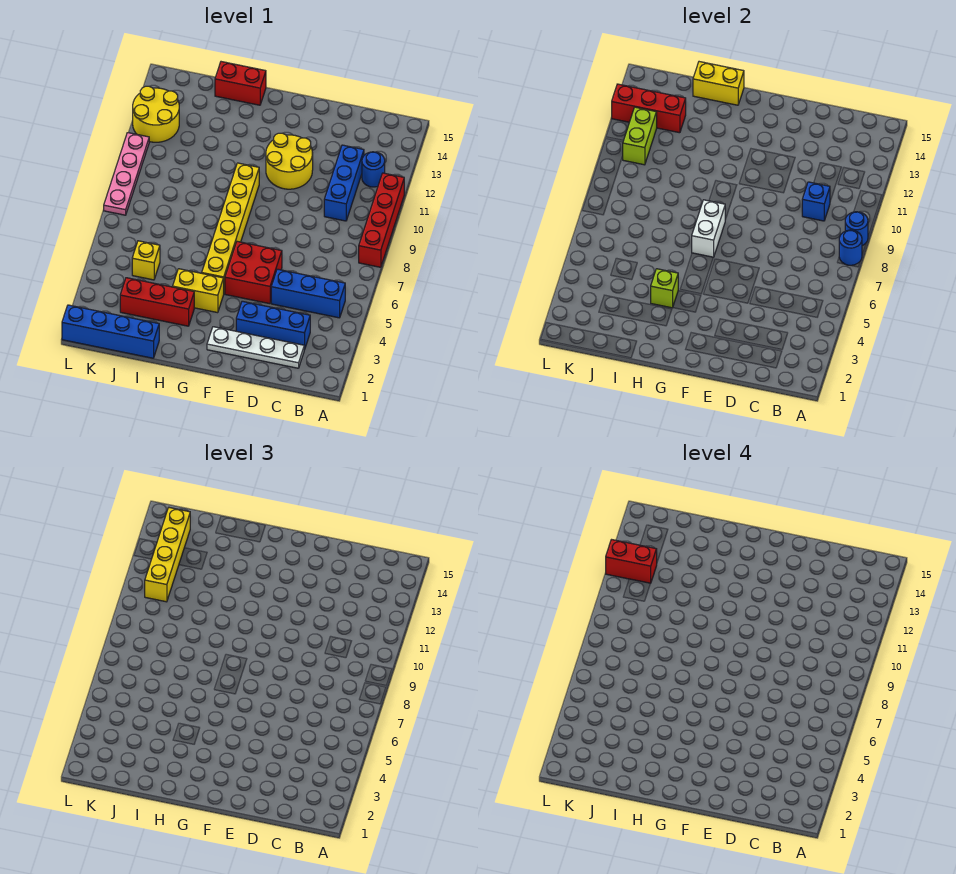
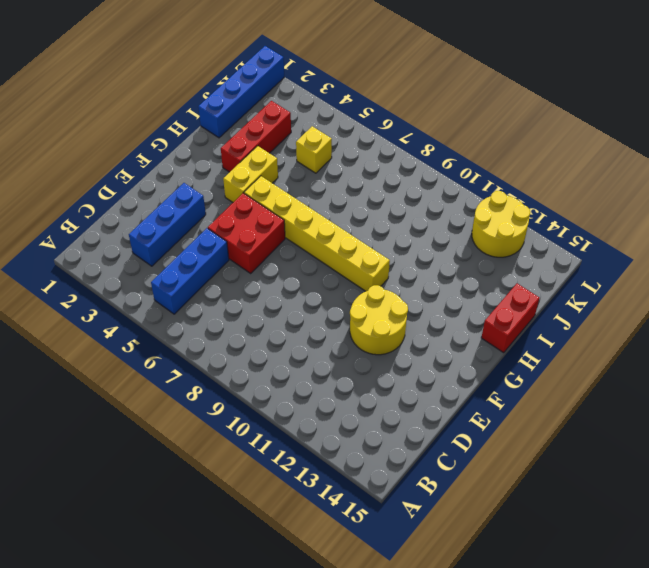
none -> red 1x4 brick [359,173,404,267]
none -> blue 1x1 round brick [362,152,385,187]
none -> white 1x4 plate [207,327,304,368]

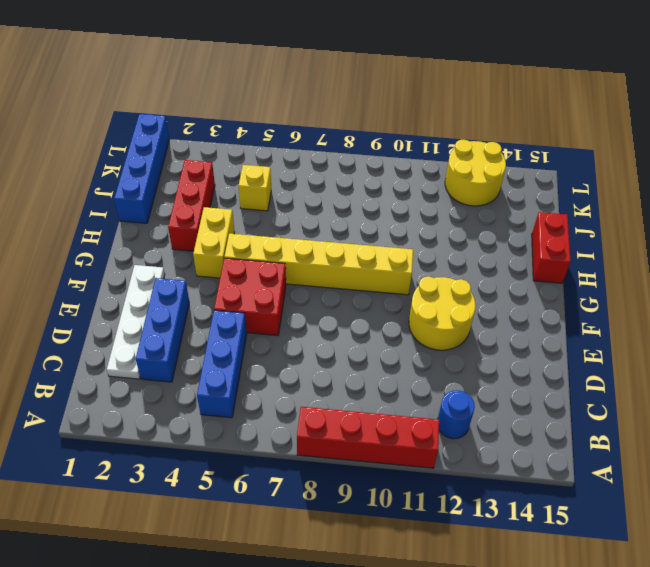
none -> blue 1x3 brick [324,145,364,221]
none -> pink 1x4 plate [104,133,149,215]
none -> blue 1x1 round brick [839,230,862,265]

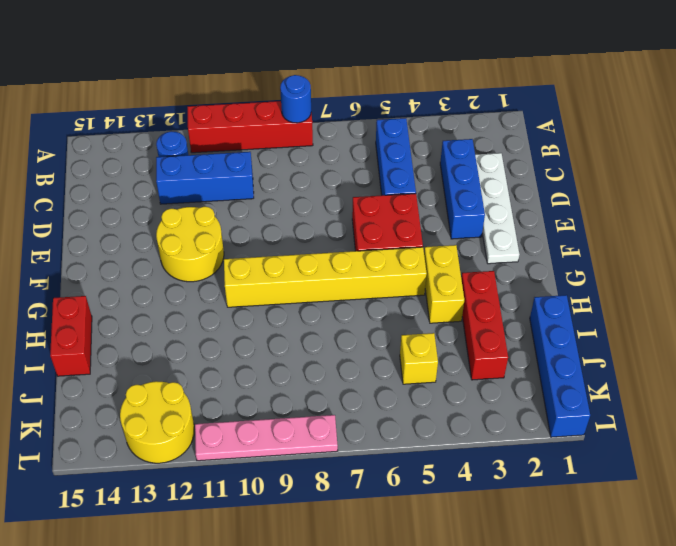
none -> blue 1x1 round brick [845,212,868,246]
none -> blue 1x1 brick [802,182,830,221]
none -> white 1x2 brick [692,200,725,257]

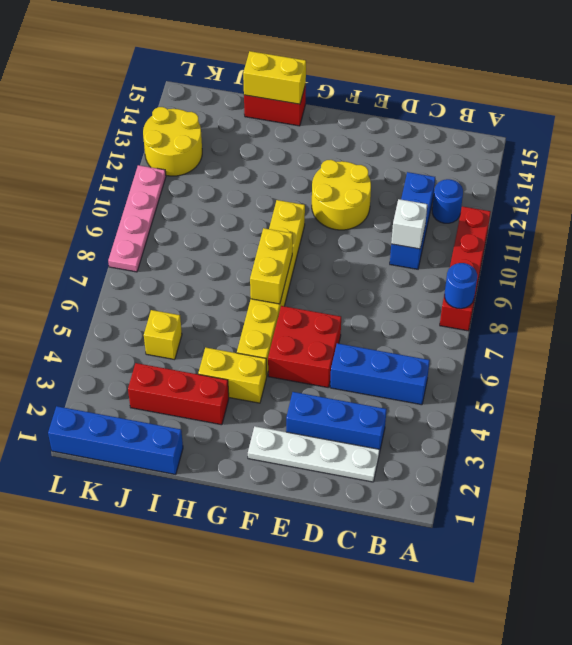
white 1x1 brick [391,199,427,249] -> blue 1x1 brick [802,182,830,221]
yellow 1x2 brick [250,228,293,304] -> white 1x2 brick [692,200,725,257]
none -> blue 1x1 round brick [845,212,868,246]
none -> lime 1x1 brick [651,269,678,308]
none -> red 1x3 brick [612,84,686,133]

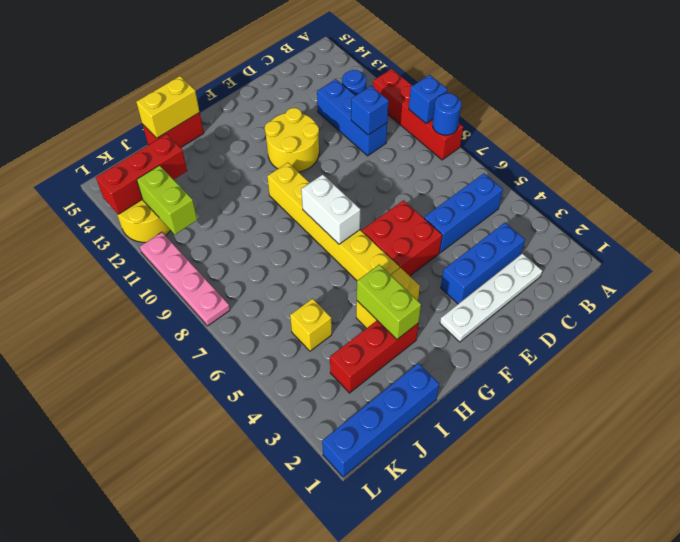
blue 1x1 brick [409,75,447,123] -> blue 1x1 round brick [845,212,868,246]
lime 1x2 brick [357,265,421,339] -> lime 1x1 brick [651,269,678,308]
none -> yellow 1x4 brick [145,508,190,602]
none -> red 1x2 brick [606,540,657,583]

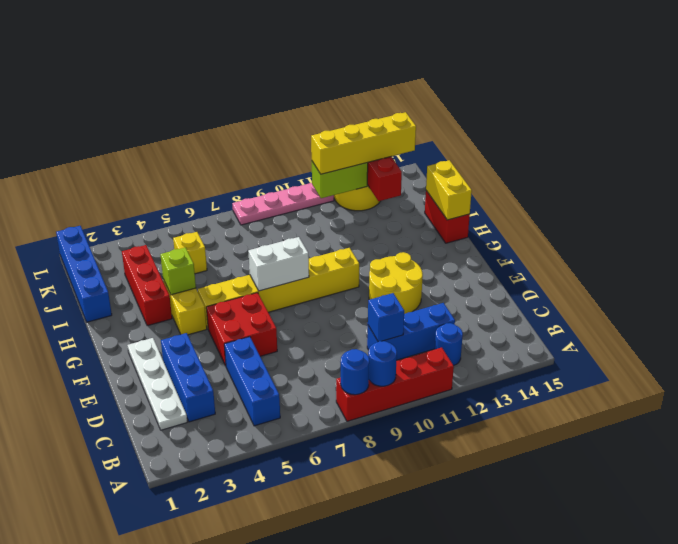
none -> red 1x2 brick [606,540,657,583]

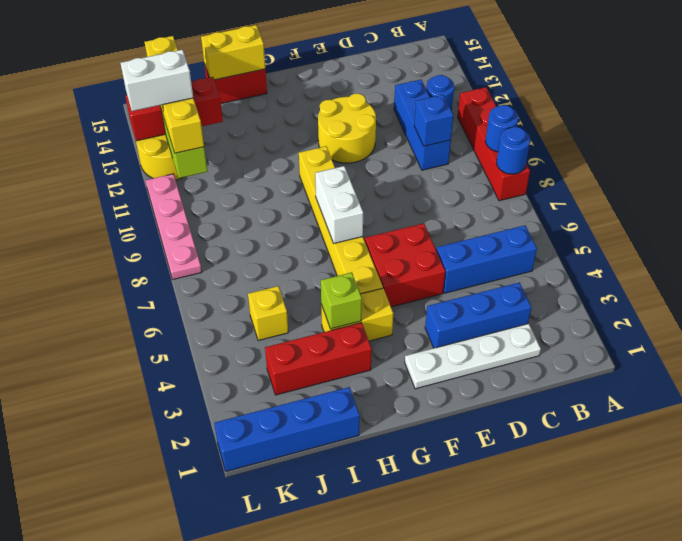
white 1x2 brick [121,50,193,111] -> red 1x2 brick [606,540,657,583]

